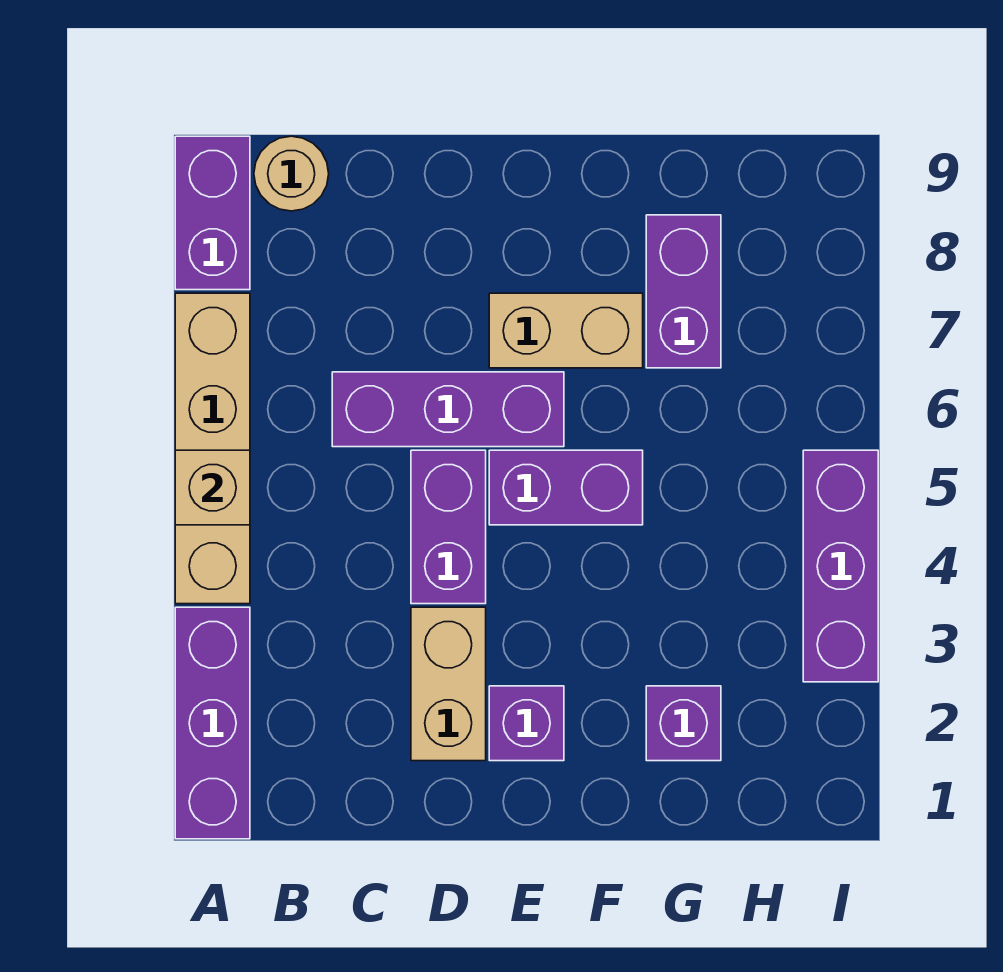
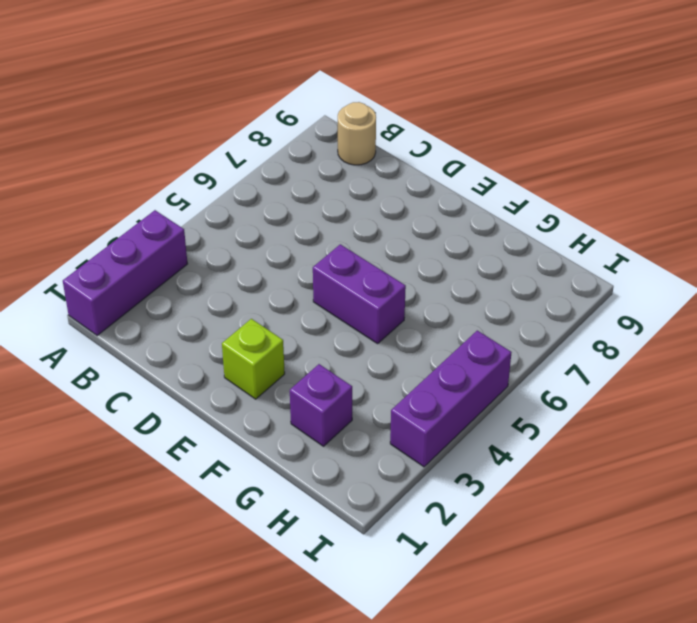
lime 1x1 brick [222,319,285,399] -> purple 1x1 brick [489,686,564,761]
none -> tan 1x4 brick [175,293,250,604]
none -> purple 1x2 brick [175,136,250,290]
none -> purple 1x3 brick [332,372,564,447]

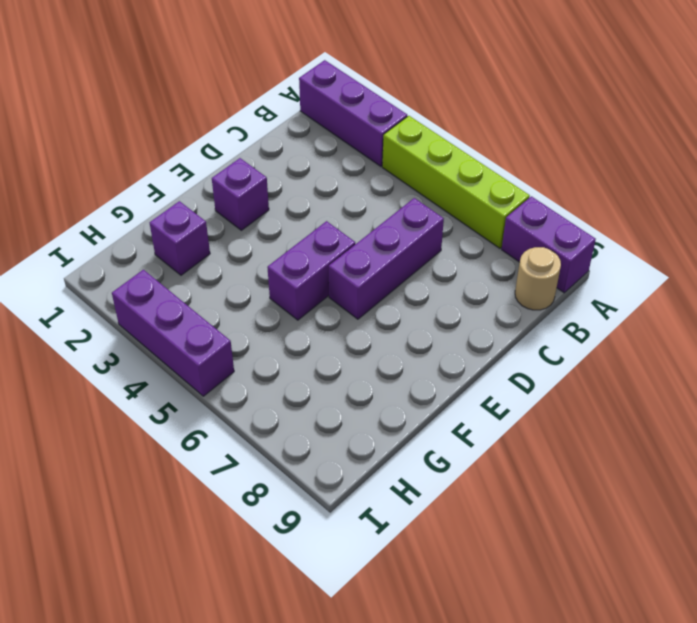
lime 1x4 brick [382,116,530,248] -> tan 1x4 brick [175,293,250,604]
none -> tan 1x2 brick [411,607,486,761]
none -> purple 1x2 brick [411,450,486,604]
none -> tan 1x2 brick [489,293,643,368]

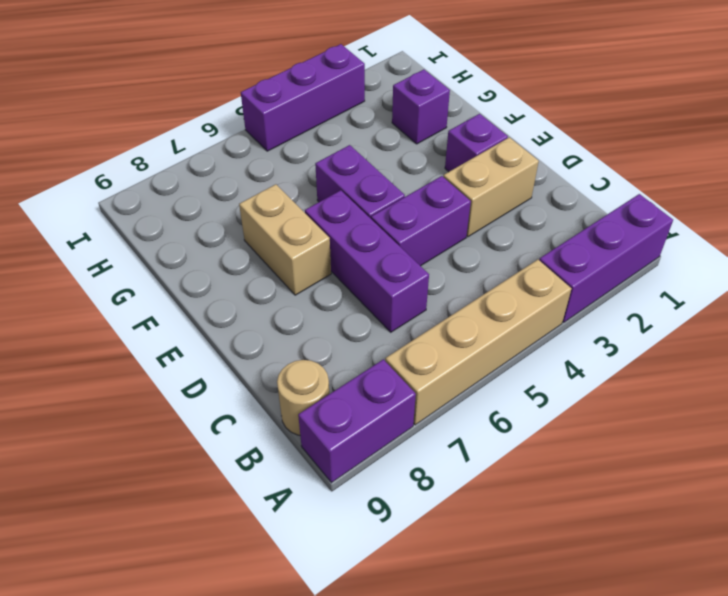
none -> purple 1x2 brick [646,215,721,368]
none -> tan 1x1 brick [175,450,250,525]

